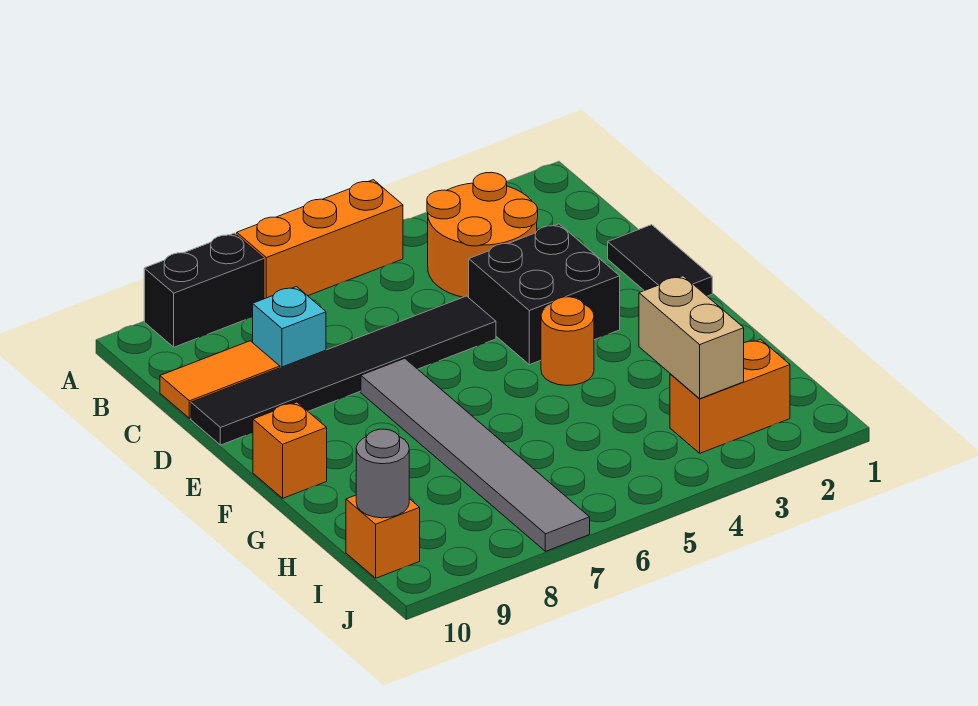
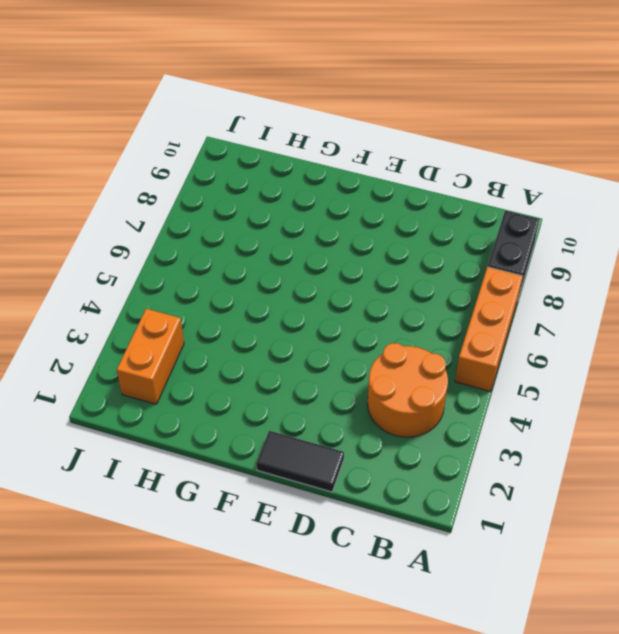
none -> cyan 1x1 brick [253,287,326,368]
none -> orange 1x2 tile [160,341,280,418]
none -> black 2x2 brick [469,224,620,365]

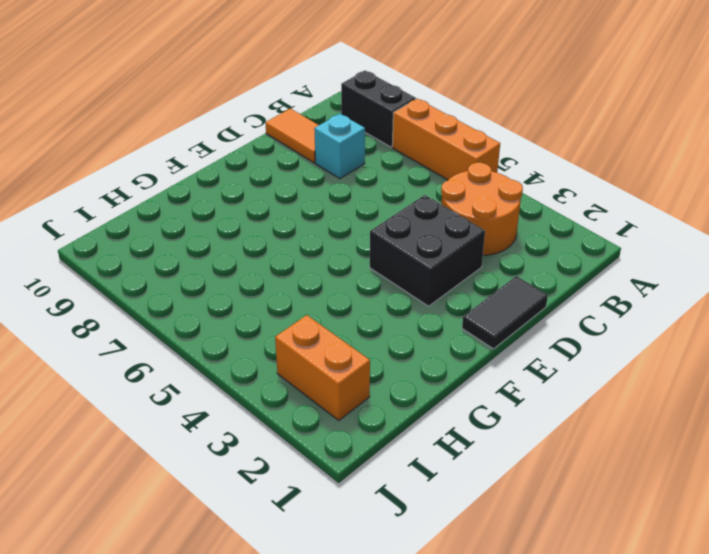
none -> black 1x6 tile [191,296,496,445]
none -> grey 1x6 tile [361,358,590,551]
none -> orange 1x1 round brick [541,297,594,386]

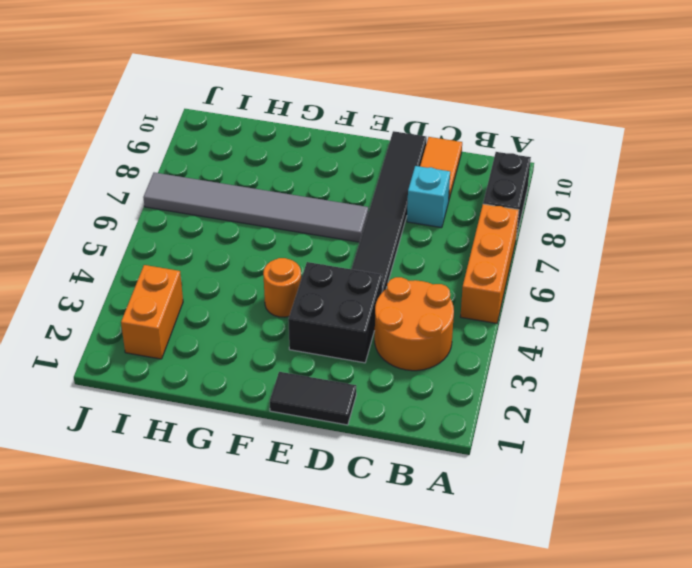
none -> orange 1x1 brick [253,402,327,498]
none -> orange 1x1 brick [346,495,420,578]
none -> tan 1x2 brick [639,276,744,399]

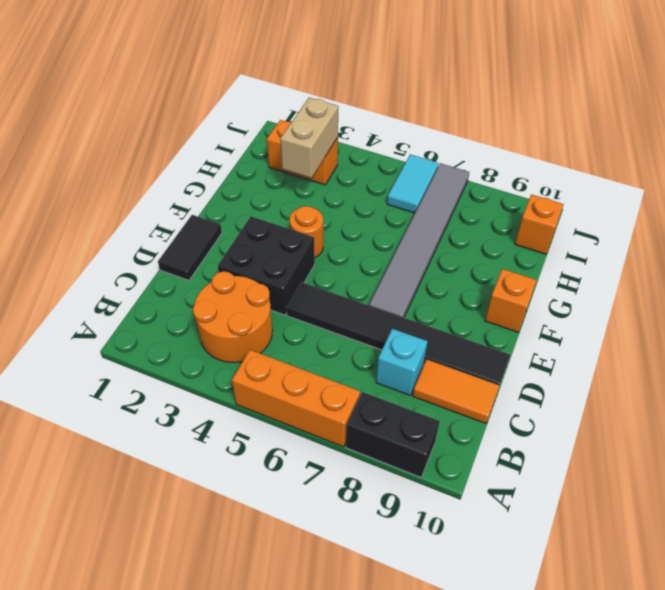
cyan 1x2 tile [387,155,439,213] -> none
none -> grey 1x1 round brick [356,429,409,518]

